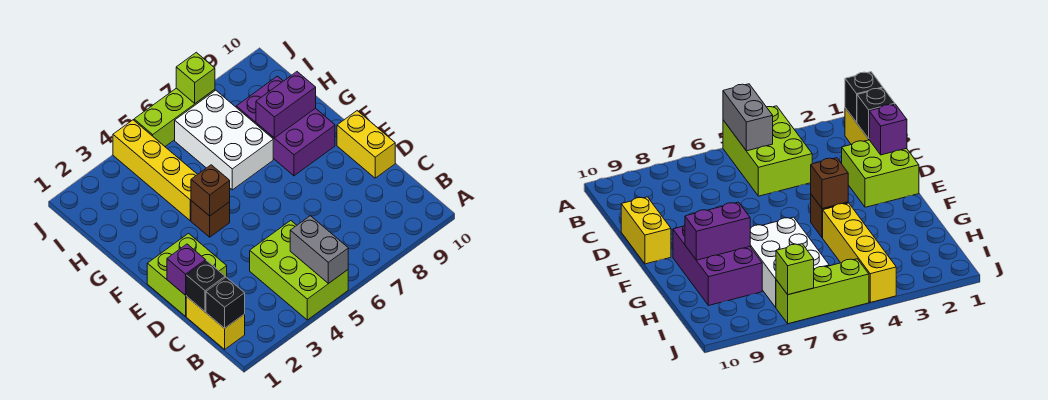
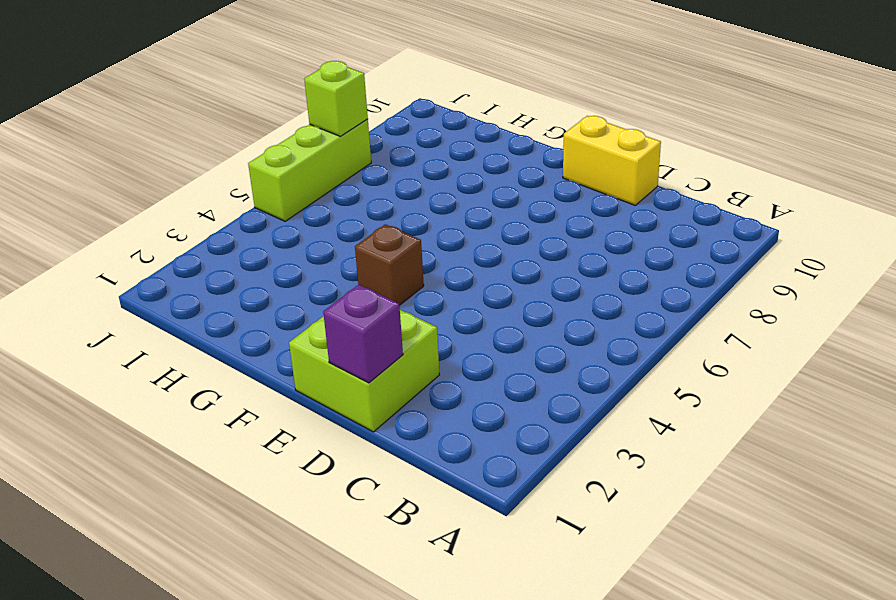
none -> lime 2x3 brick [250,221,348,320]
none -> yellow 1x2 brick [186,297,245,349]
none -> purple 2x3 brick [236,76,335,176]

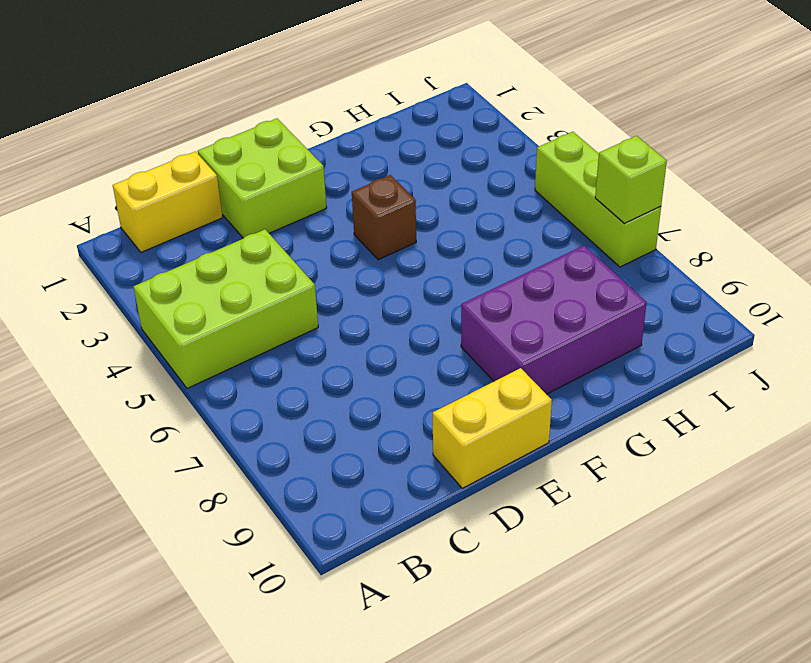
none -> yellow 1x4 brick [113,120,198,221]
none -> white 2x3 brick [175,90,273,190]
none -> grey 1x2 brick [290,216,348,284]

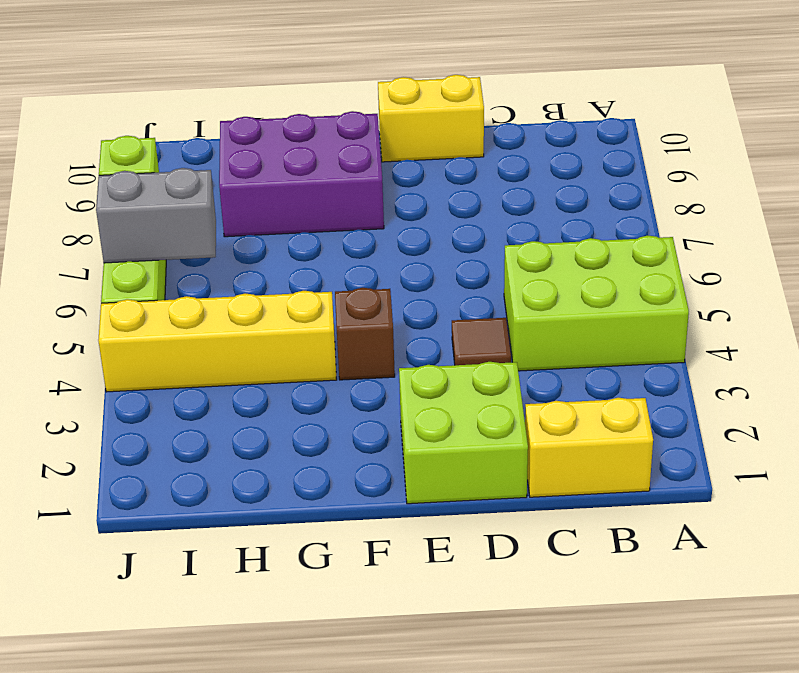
brown 1x1 tile [452,318,511,365] -> none
grey 1x2 brick [96,168,216,263] -> grey 1x2 brick moved to [290,216,348,284]
none -> white 2x3 brick [175,90,273,190]
none -> black 1x1 brick [206,277,245,328]
none -> black 1x1 brick [186,261,225,312]

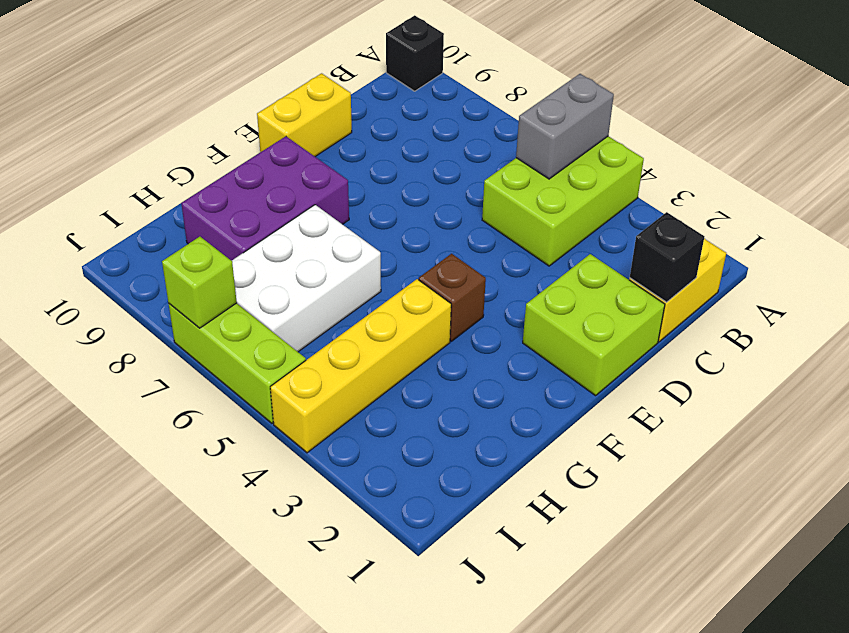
black 1x1 brick [386,15,444,91] -> black 1x1 brick moved to [206,277,245,328]
none -> purple 1x1 brick [167,244,206,295]
none -> brown 1x1 brick [191,165,230,216]
none -> purple 1x2 brick [256,72,316,138]

